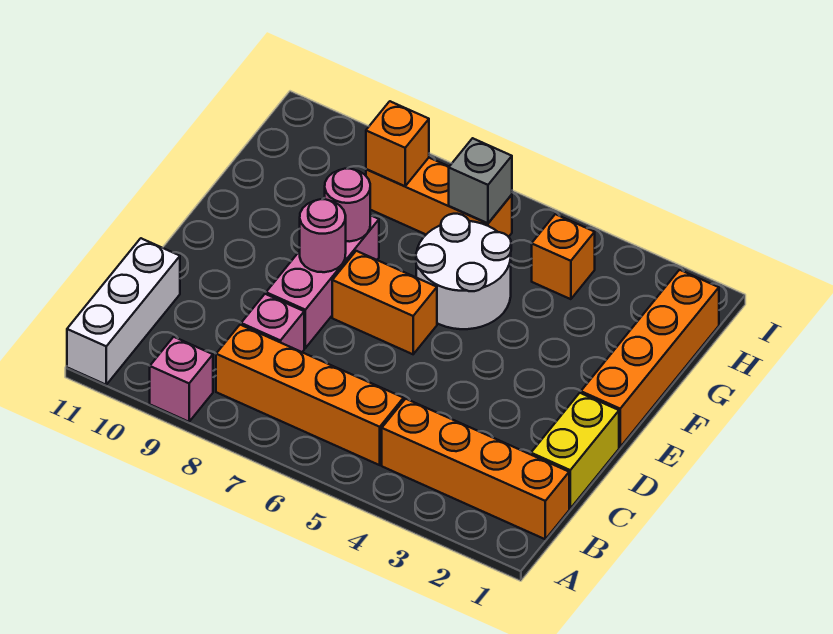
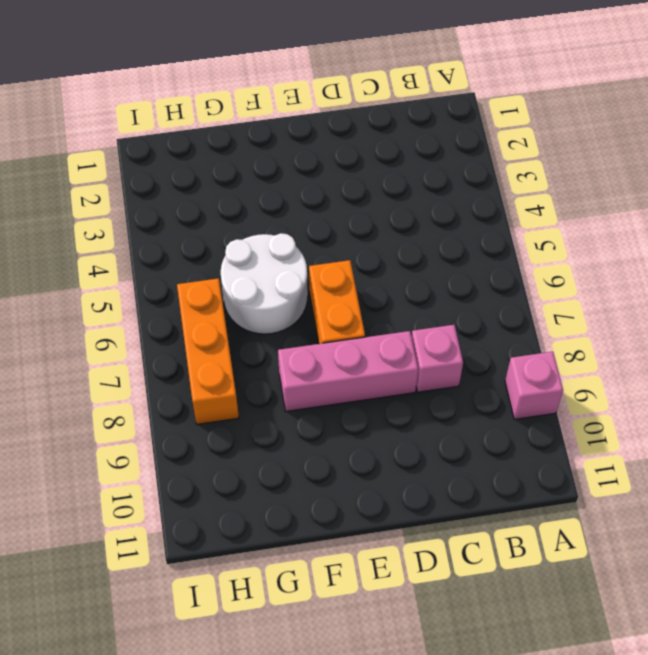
none -> white 1x3 brick [67,238,180,385]
none -> orange 1x4 brick [382,399,569,539]
none -> orange 1x4 brick [216,325,404,465]

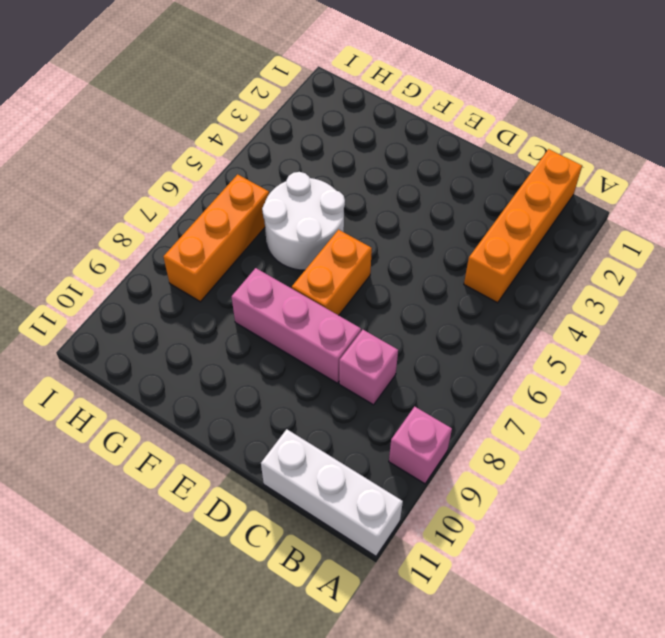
none -> orange 1x4 brick [216,325,404,465]
none -> yellow 1x2 brick [531,393,619,508]
none -> orange 1x4 brick [581,270,719,447]

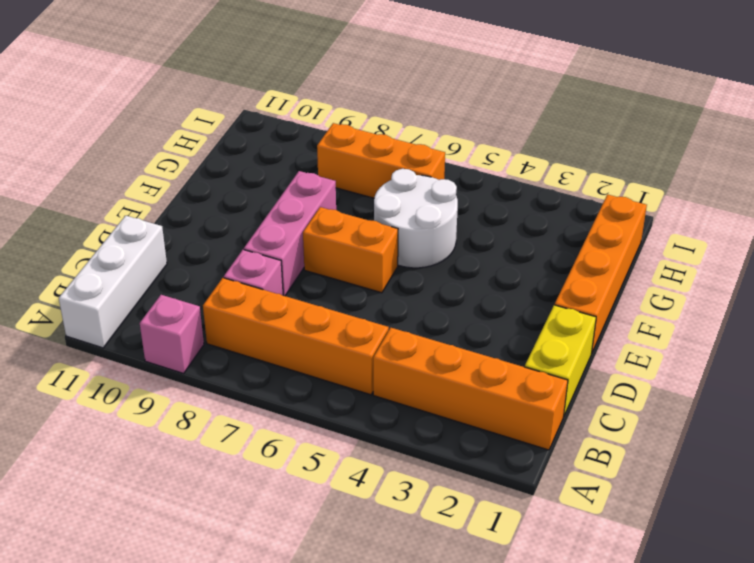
none -> orange 1x1 brick [532,214,595,299]
none -> pink 1x1 round brick [300,199,346,272]
none -> pink 1x1 round brick [325,169,370,242]

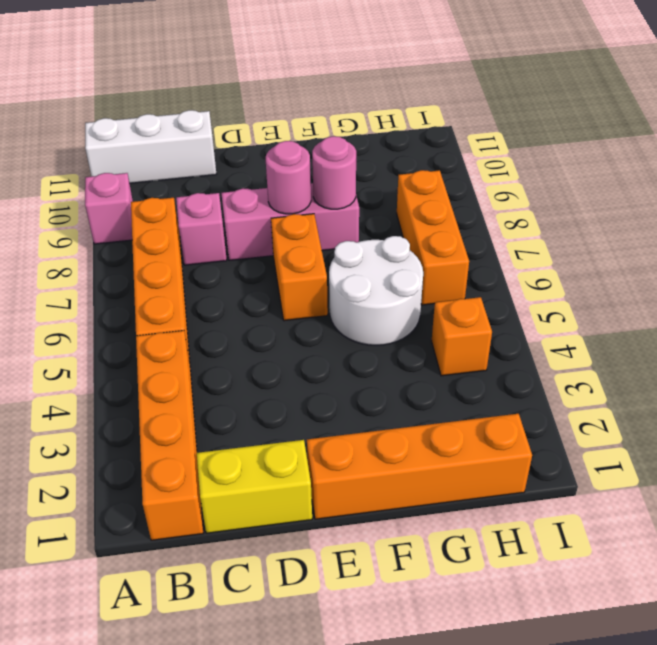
none -> grey 1x1 brick [449,138,512,223]
none -> orange 1x1 brick [366,101,429,186]

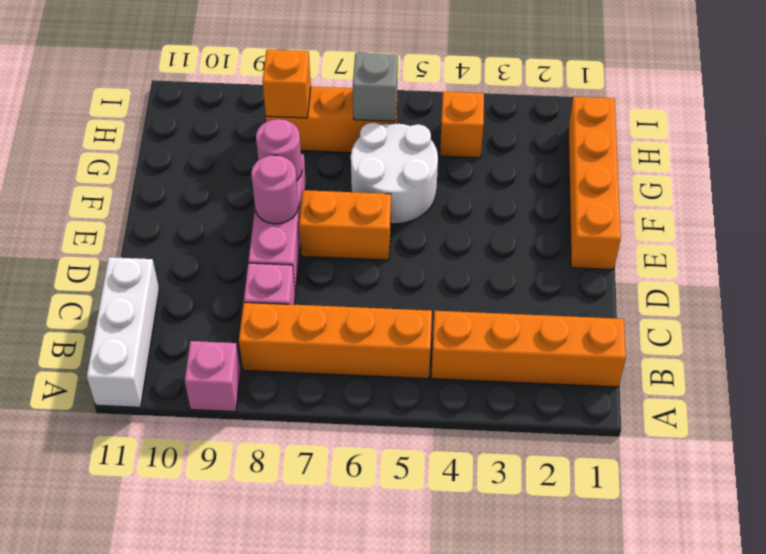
none -> yellow 1x2 brick [531,393,619,508]

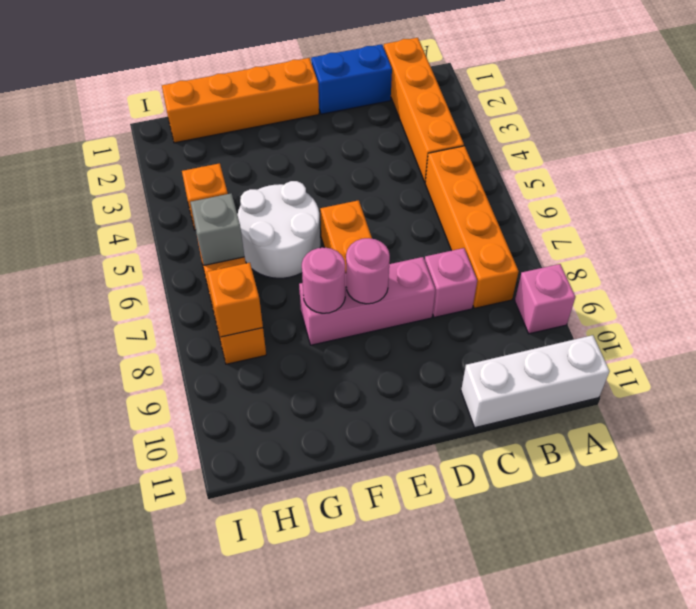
blue 1x2 brick [311,44,392,114] -> yellow 1x2 brick [531,393,619,508]

